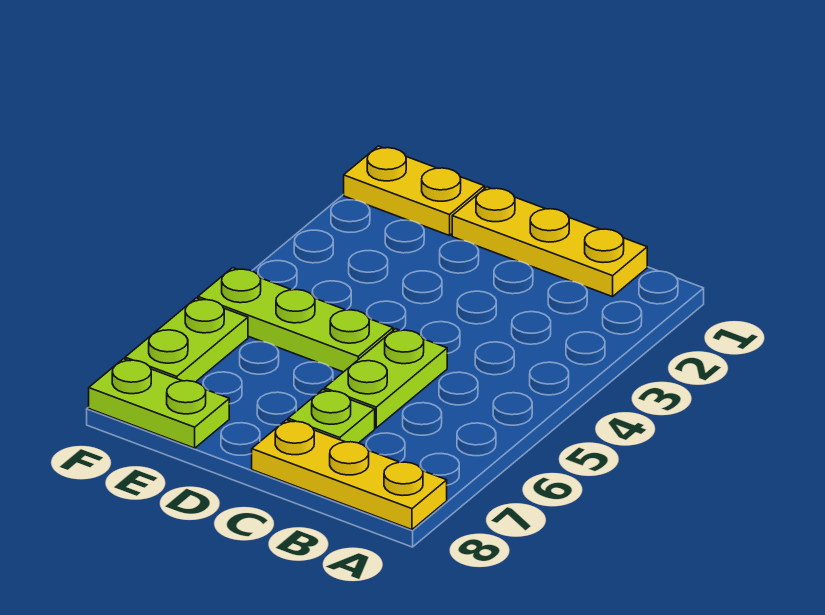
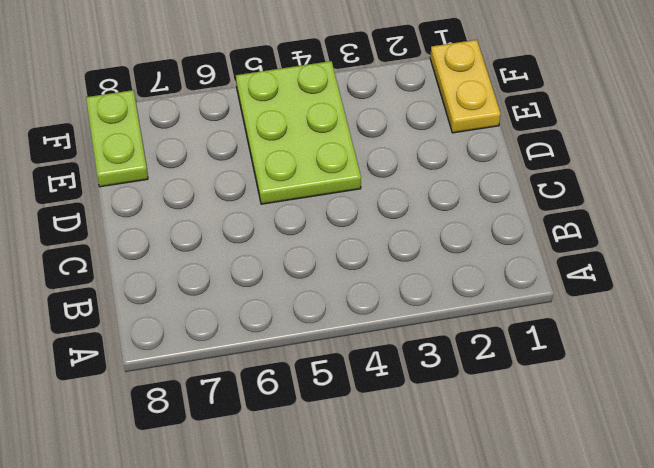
lime 2x3 plate [236,61,361,204] -> lime 1x3 plate [198,268,393,372]
none -> yellow 1x3 plate [252,420,447,530]
none -> yellow 1x3 plate [452,187,647,297]

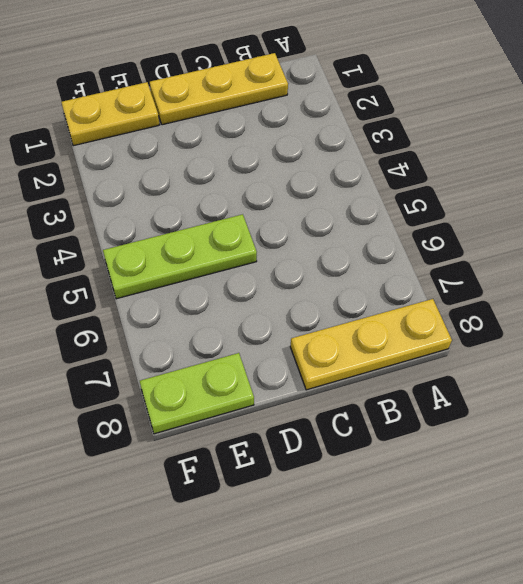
none -> lime 1x2 plate [325,329,447,428]
none -> lime 1x1 plate [288,390,375,443]

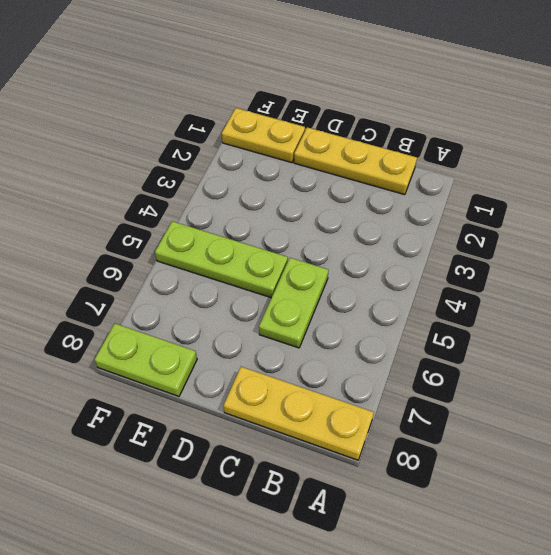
none -> lime 1x1 plate [288,390,375,443]
none -> lime 1x2 plate [125,298,248,382]

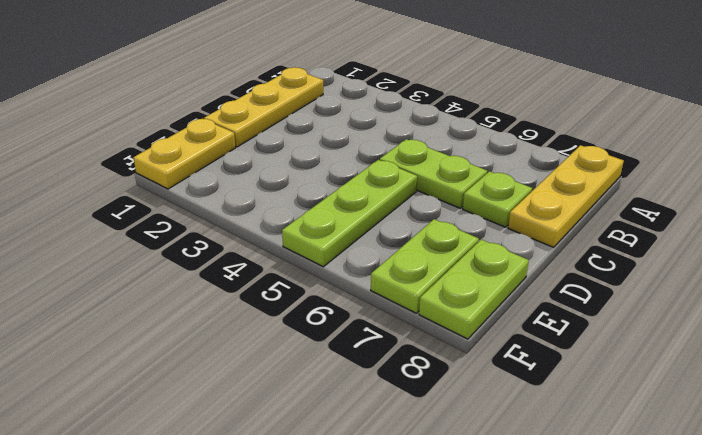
lime 1x2 plate [371,219,479,313] -> lime 1x2 plate turned to [125,298,248,382]

